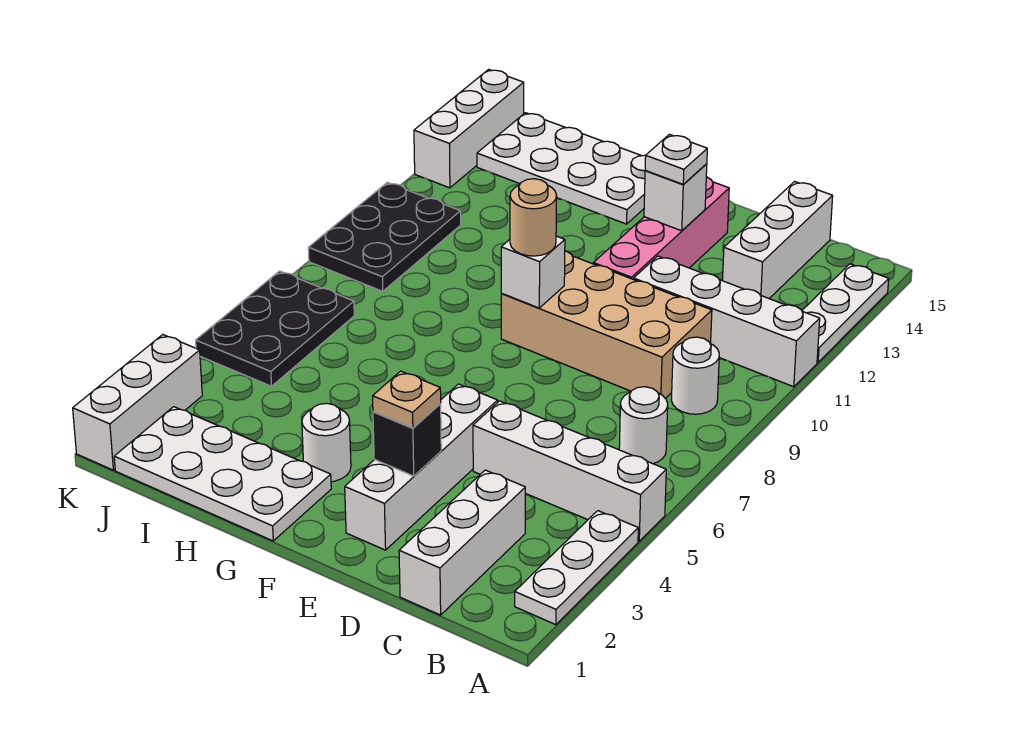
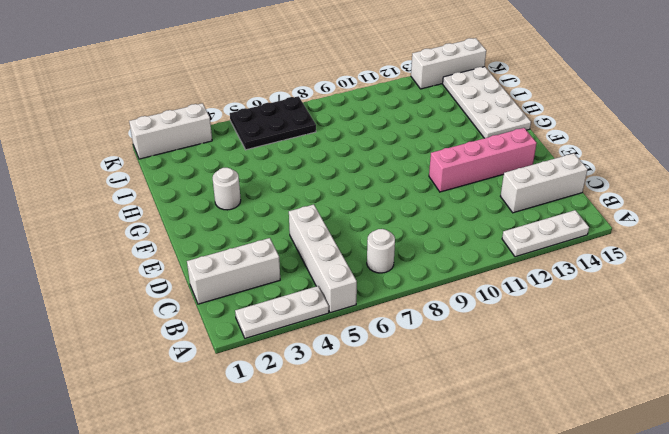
none -> white 1x4 brick [634,256,820,387]
none -> white 1x1 round brick [671,337,719,414]
none -> tan 2x4 brick [501,251,712,399]

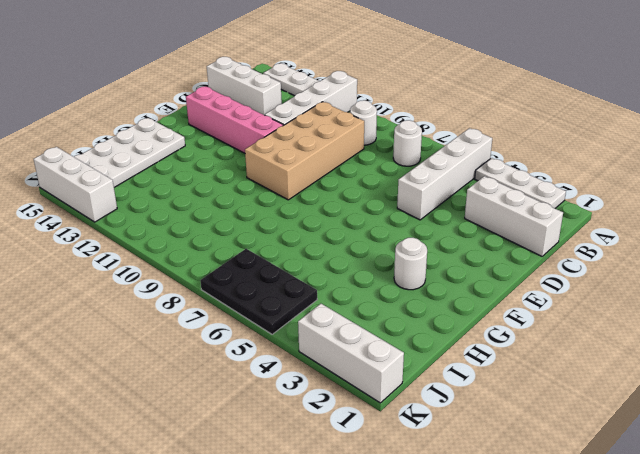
none -> white 1x4 brick [345,384,498,550]
none -> white 2x4 plate [114,407,331,541]
none -> black 2x3 plate [308,182,461,291]

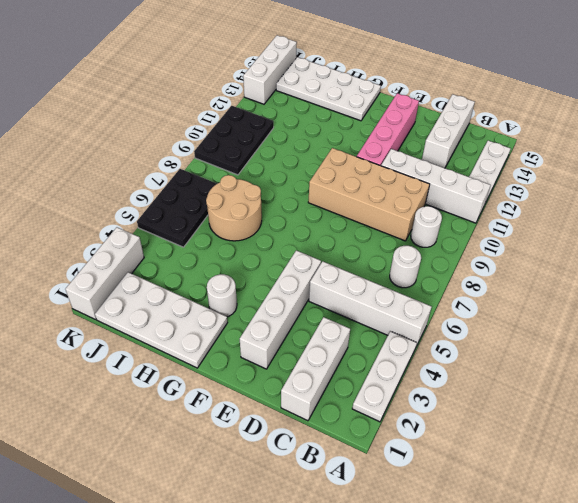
tan 2x2 round brick [206,175,262,241] -> none
none -> black 1x1 brick [373,404,441,476]
none -> white 1x1 brick [644,164,707,231]
none -> white 1x1 brick [501,236,565,308]

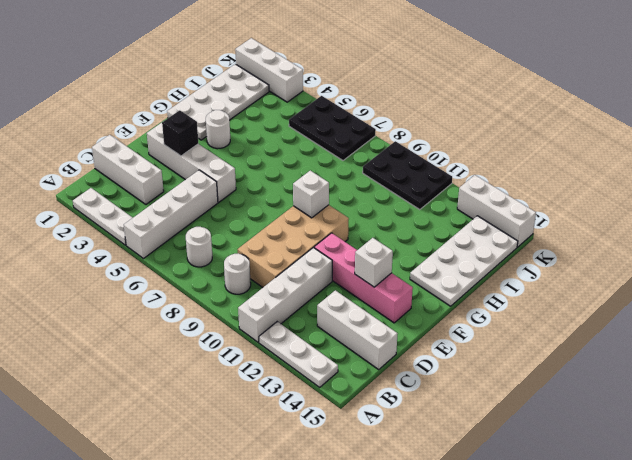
none -> tan 1x1 plate [373,371,441,428]
none -> white 1x1 plate [645,134,707,184]
none -> tan 1x1 round brick [510,179,557,256]

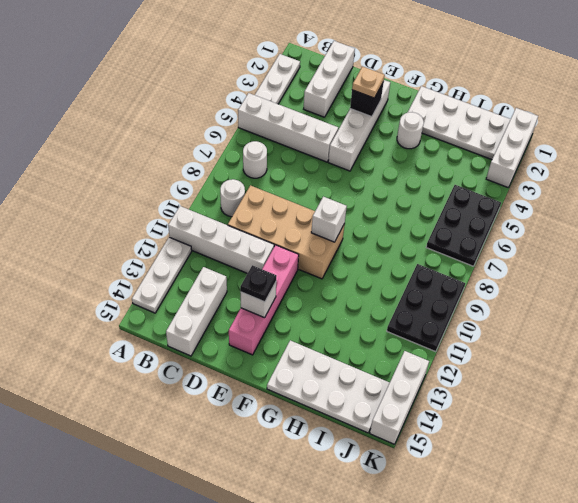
black 1x1 plate [240,265,276,302] -> white 1x1 plate [645,134,707,184]
none -> tan 1x1 round brick [510,179,557,256]

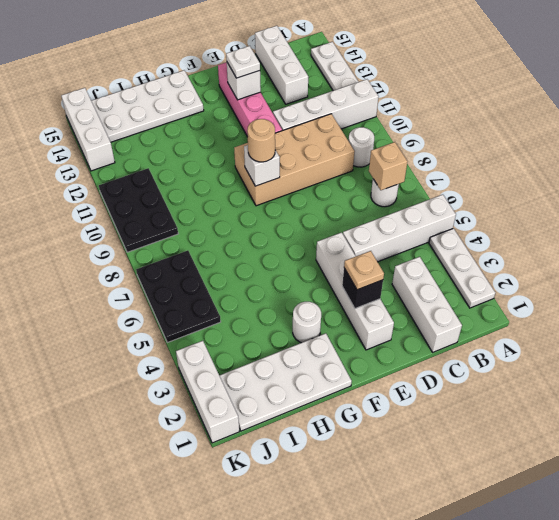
tan 1x1 brick [369,142,408,190] -> none

